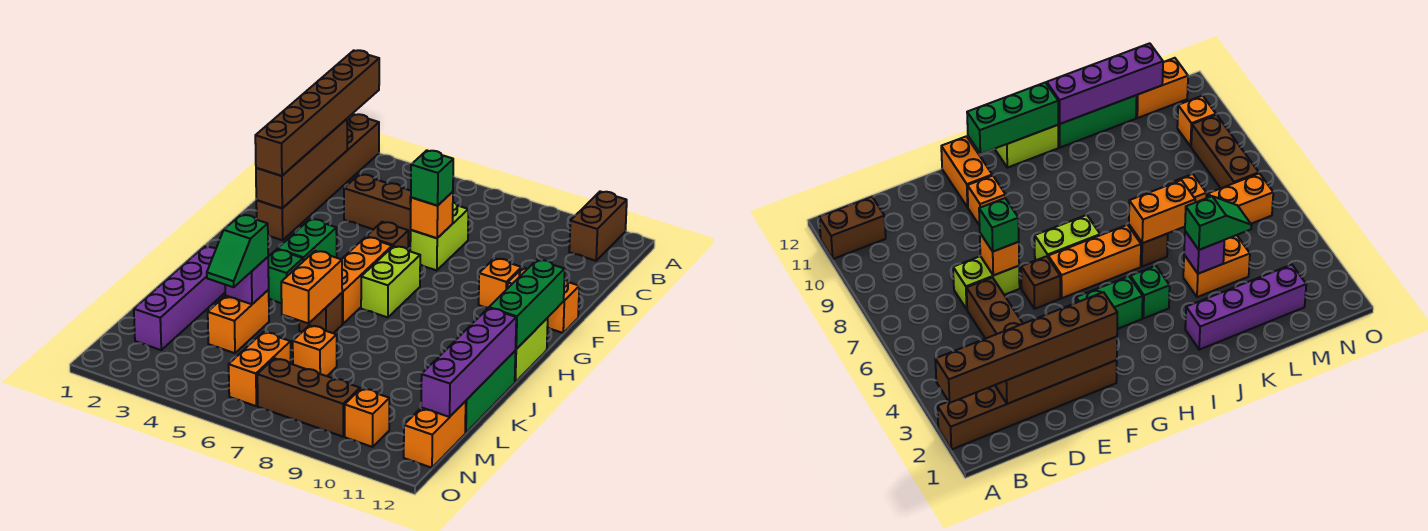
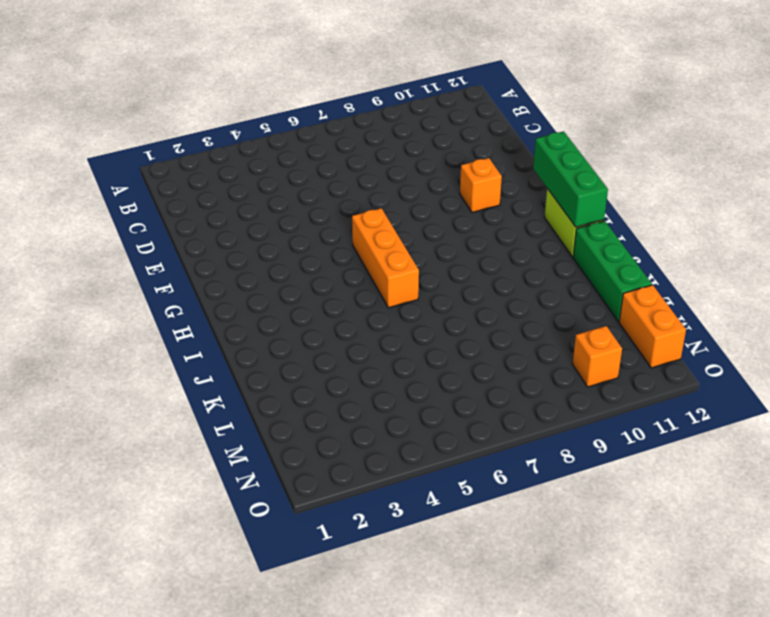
none -> brown 1x6 brick [256,114,379,240]
none -> brown 1x2 brick [569,191,627,261]
none -> brown 1x3 brick [344,174,411,241]
none -> lime 1x2 brick [410,202,468,270]

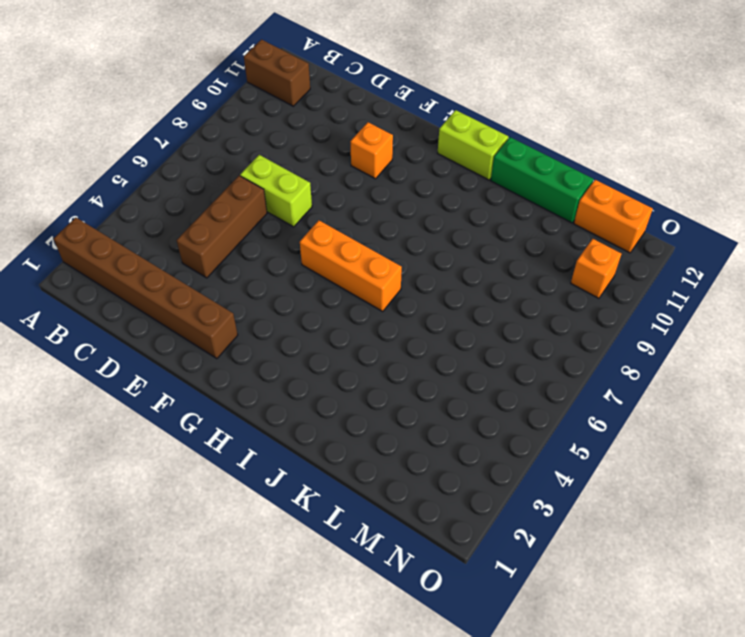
none -> brown 1x1 brick [366,222,408,249]
none -> orange 1x2 brick [508,268,579,333]
none -> green 1x2 brick [277,219,337,261]
none -> lime 1x2 brick [361,246,420,317]

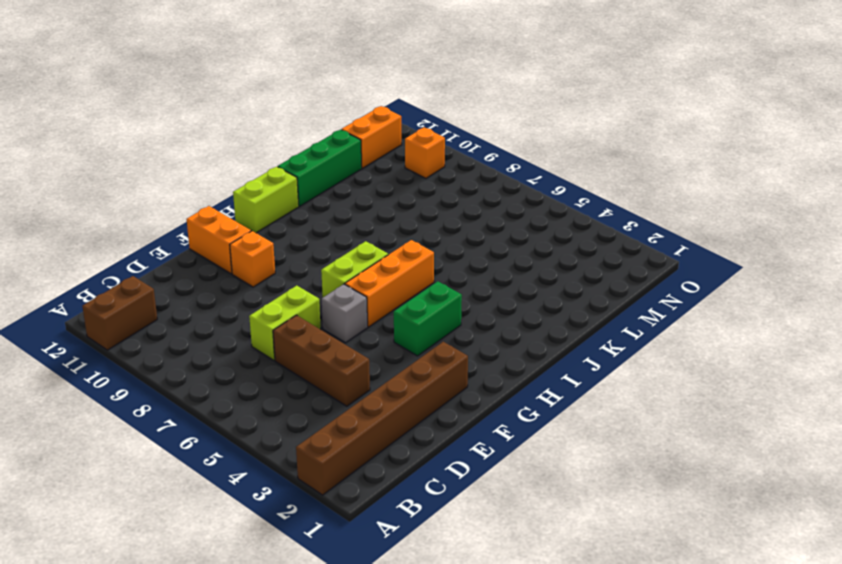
grey 1x1 brick [322,284,368,343] -> brown 1x1 brick [366,222,408,249]
none -> green 1x1 brick [268,250,303,303]
none -> purple 1x4 brick [134,247,225,350]
none -> brown 1x1 brick [299,293,342,333]
none -> orange 1x2 brick [208,290,269,353]

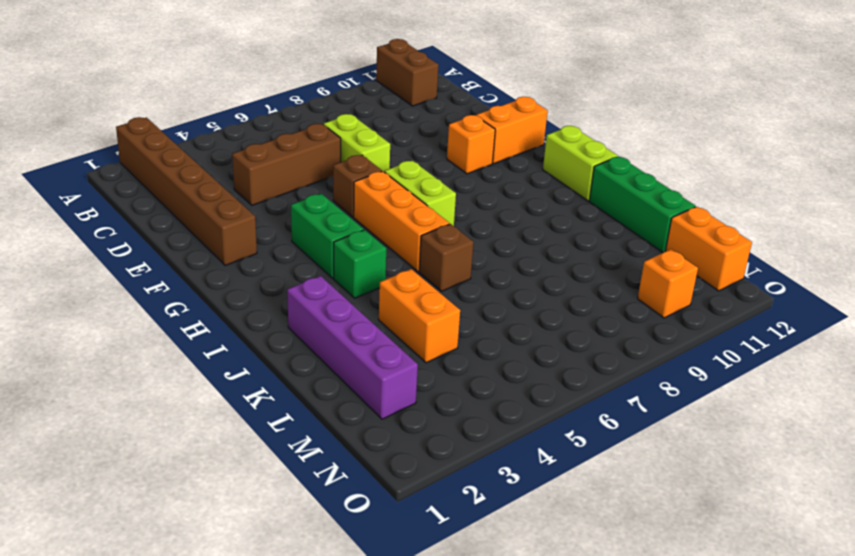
none -> orange 1x1 brick [293,325,337,376]
none -> orange 1x2 brick [229,332,291,406]
none -> brown 1x3 brick [257,358,360,437]
none -> brown 1x4 brick [256,119,347,208]

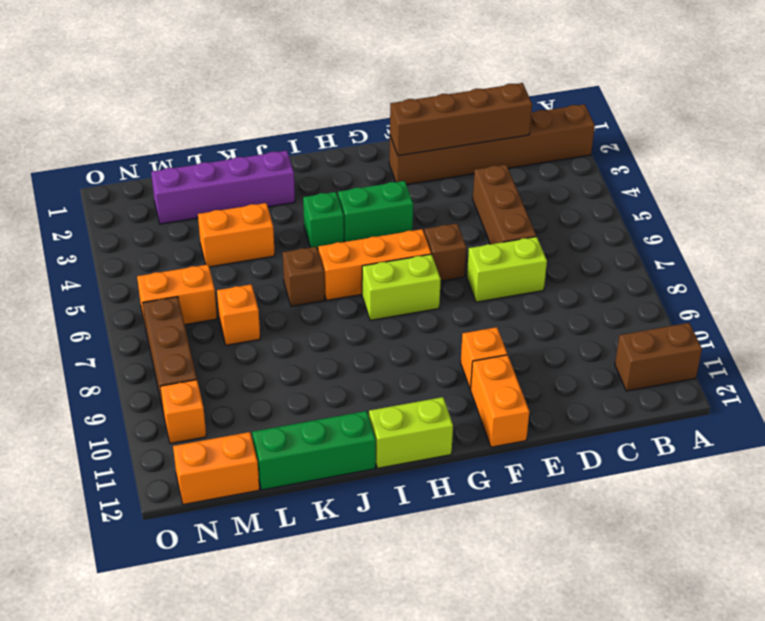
none -> orange 1x1 brick [411,192,453,238]
none -> green 1x3 brick [489,260,565,349]
none -> orange 1x2 brick [281,251,342,323]
none -> purple 1x4 brick [421,308,516,417]

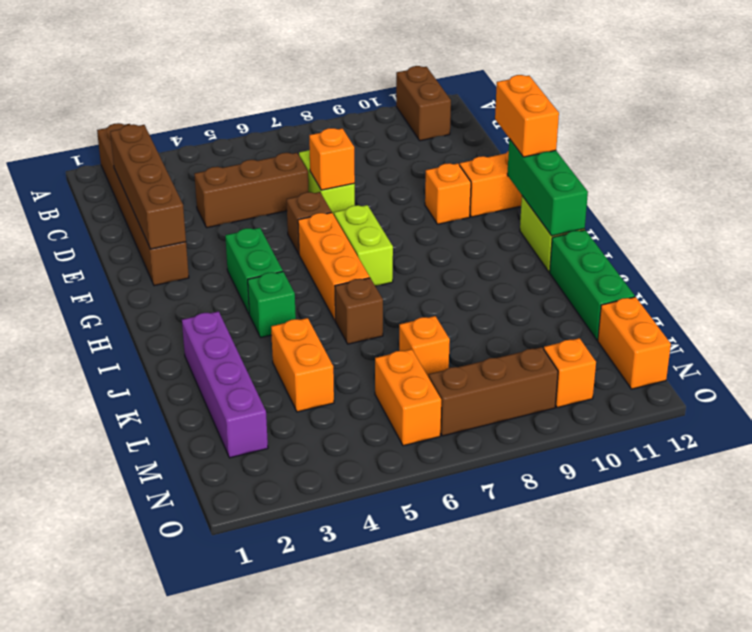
orange 1x2 brick [495,75,559,157] -> orange 1x2 brick moved to [281,251,342,323]
none -> purple 1x4 brick [421,308,516,417]
none -> purple 1x1 brick [225,257,269,304]
none -> brown 1x6 brick [255,50,379,176]
none -> green 1x1 brick [411,150,453,206]

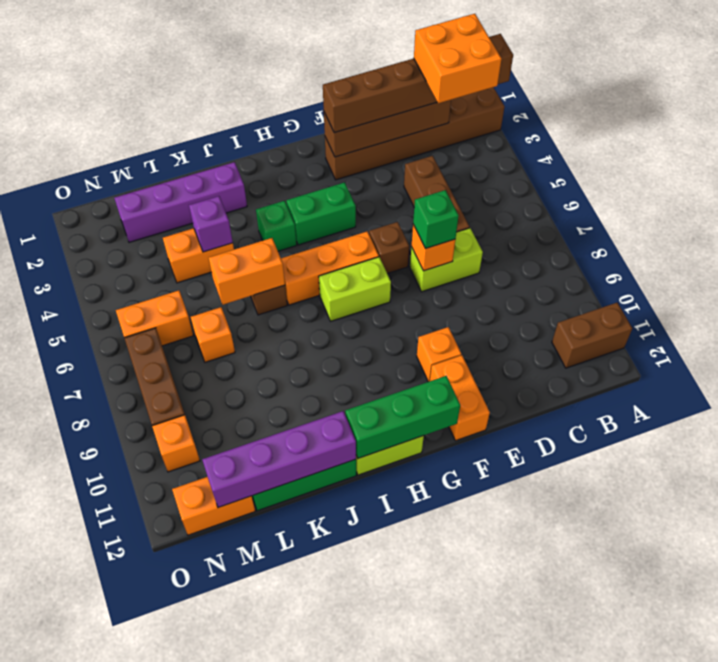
orange 2x2 brick [414,14,502,103] -> none
none -> green 1x2 slope [207,215,268,287]

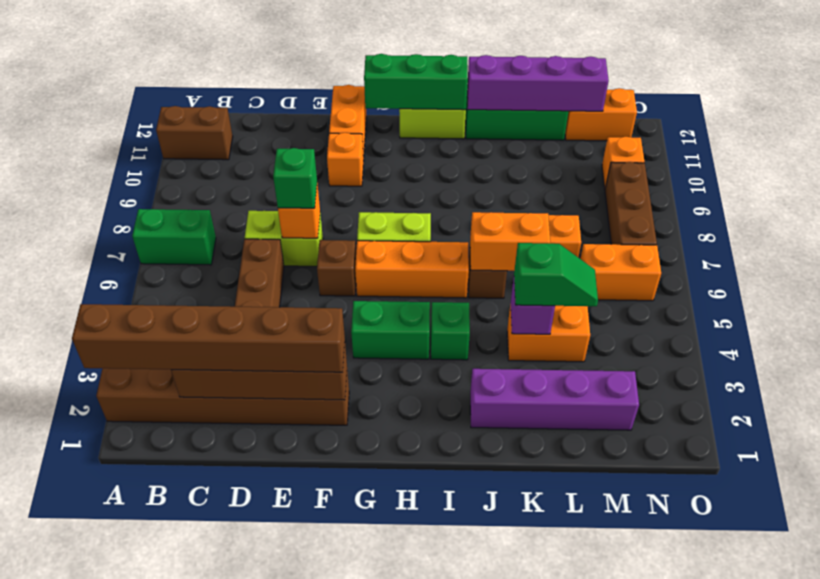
green 1x2 brick [132,209,216,265] -> none

